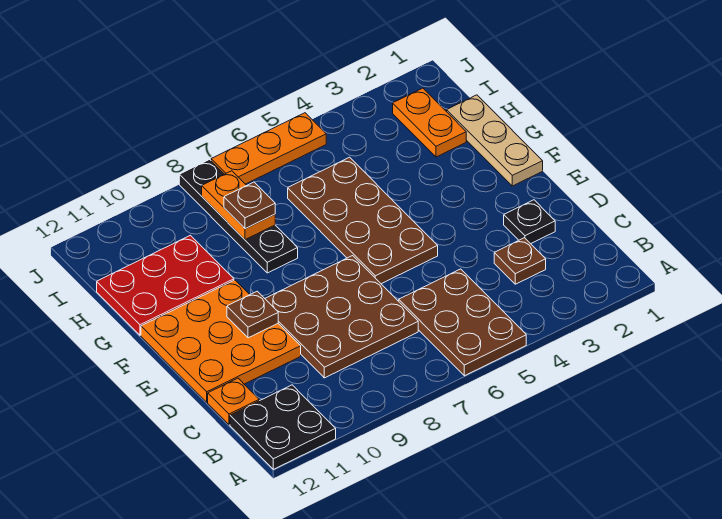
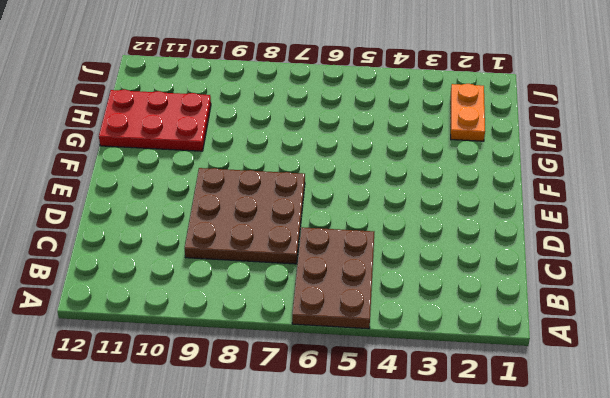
none -> black 2x2 plate [230,385,336,469]
none -> brown 1x1 plate [494,238,546,284]
none -> orange 1x1 plate [208,378,259,425]

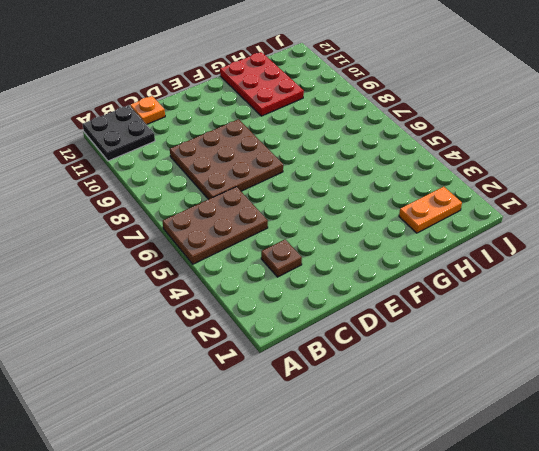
none -> black 1x1 plate [504,200,555,244]
none -> orange 3x3 plate [141,280,301,402]
none -> brown 2x4 plate [288,157,438,284]

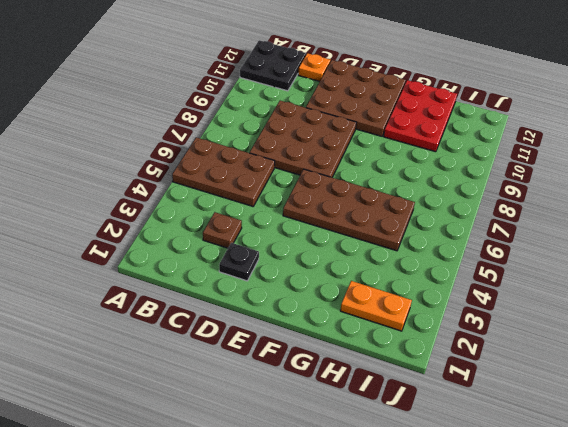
brown 3x3 plate [306,60,406,136] -> orange 3x3 plate [141,280,301,402]
none -> tan 1x3 plate [447,95,543,186]
none -> black 1x4 plate [179,159,298,273]
none -> orange 1x3 plate [211,113,326,184]

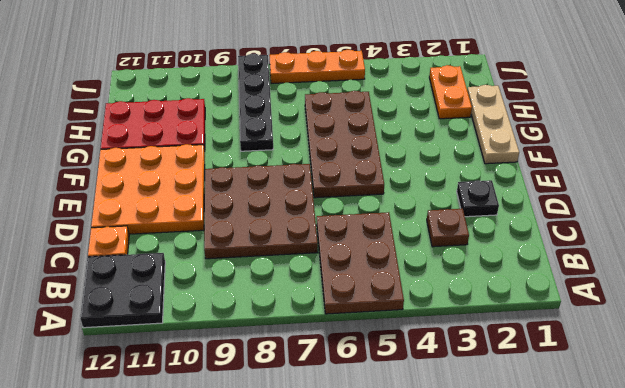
none -> brown 1x1 plate [227,291,278,338]
none -> orange 1x2 plate [202,171,275,240]
none -> brown 1x1 plate [224,182,275,229]

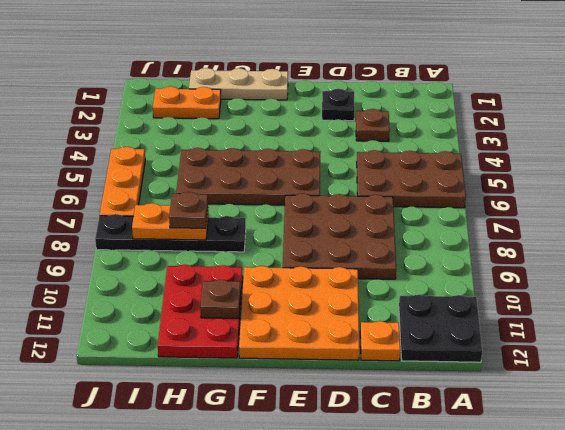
brown 1x1 plate [200,280,241,318] -> brown 1x1 plate moved to [227,291,278,338]

